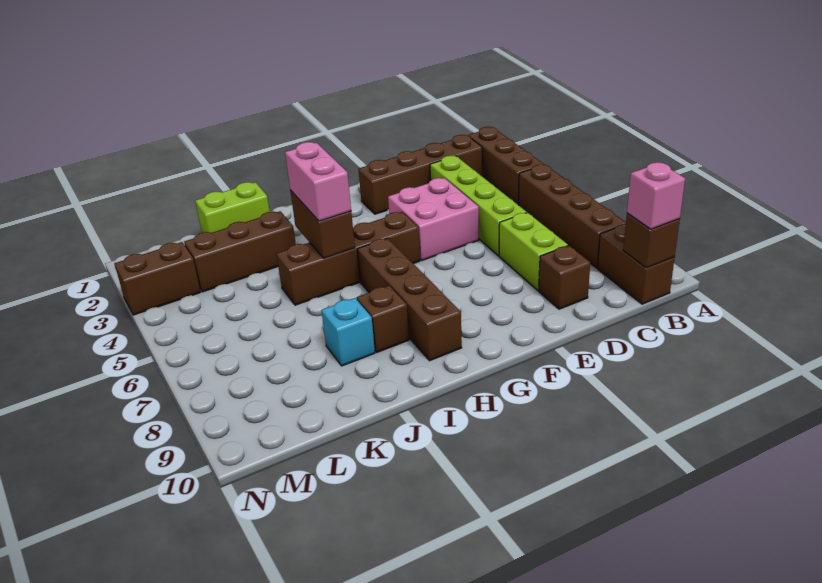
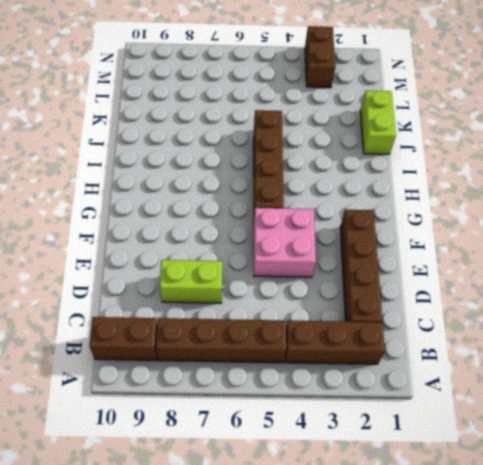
none -> lime 1x4 brick [430,156,527,256]
none -> brown 1x1 brick [539,246,590,309]
none -> brown 1x4 brick [357,238,462,361]

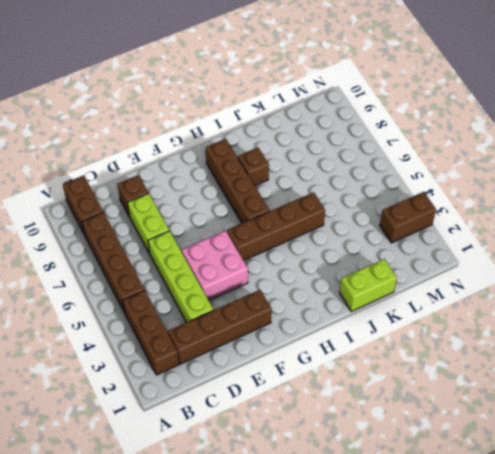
none -> brown 1x3 brick [184,211,296,292]
none -> cyan 1x1 brick [321,298,375,366]
none -> brown 1x1 brick [623,213,680,268]

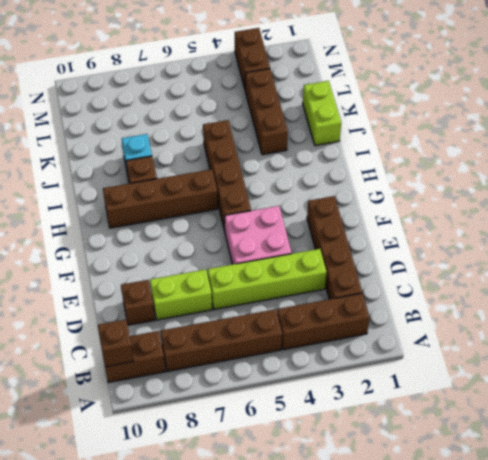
none -> brown 1x2 brick [290,190,355,258]
none -> pink 1x1 brick [627,162,685,229]
none -> pink 1x2 brick [285,142,351,221]

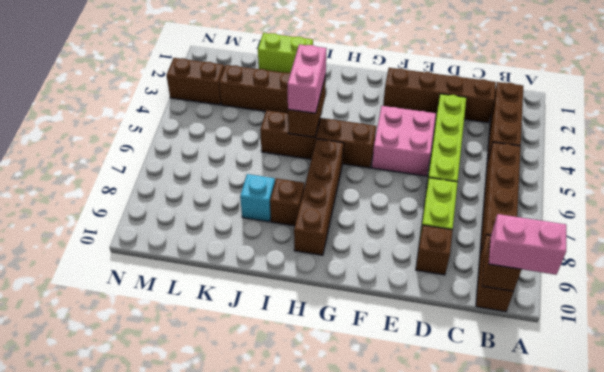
pink 1x2 brick [489,214,566,275] -> pink 1x1 brick [627,162,685,229]

